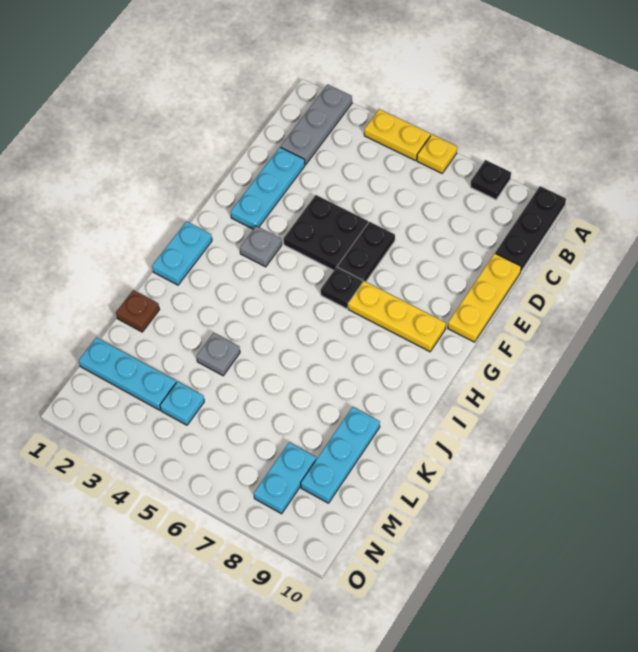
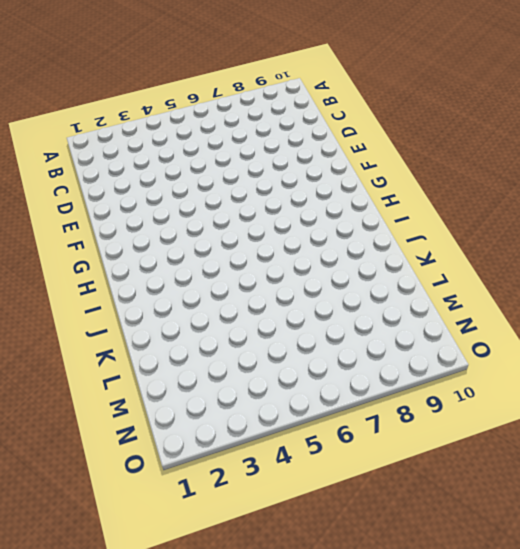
none -> grey 1x3 plate [281,85,352,165]
none -> yellow 1x2 plate [364,109,431,161]
none -> yellow 1x1 plate [417,134,457,173]

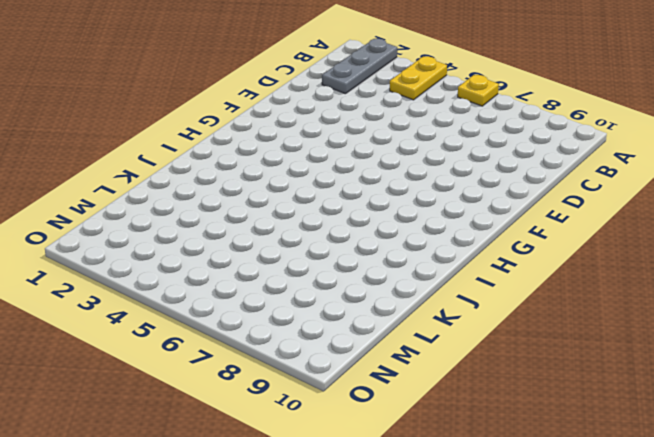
yellow 1x2 plate [390,56,447,100] -> yellow 1x2 plate turned to [364,109,431,161]
none -> black 1x1 plate [470,160,511,200]
none -> black 1x3 plate [495,186,566,271]
none -> cyan 1x3 plate [231,147,305,229]

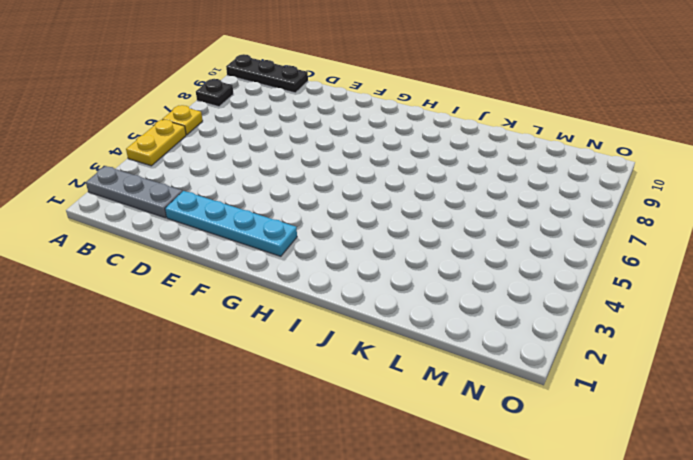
cyan 1x4 plate [165,191,297,256] -> cyan 1x3 plate [231,147,305,229]
none -> yellow 1x3 plate [448,254,521,342]
none -> black 2x2 plate [284,195,368,270]
none -> black 1x2 plate [337,222,395,282]

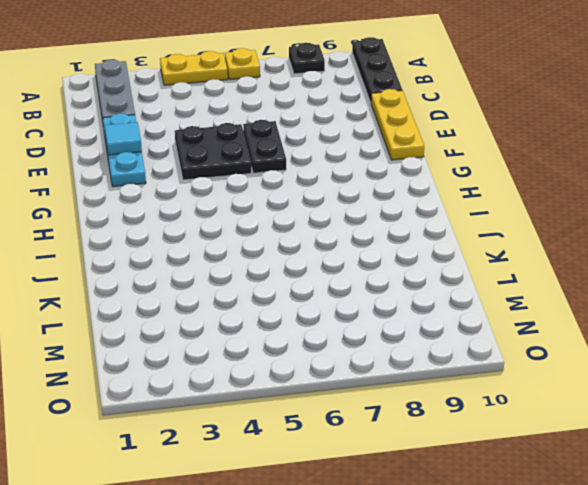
cyan 1x1 tile [105,122,142,155] -> none
none -> grey 1x1 plate [240,226,282,267]
none -> black 1x1 plate [321,267,363,309]
none -> yellow 1x3 plate [348,281,446,352]

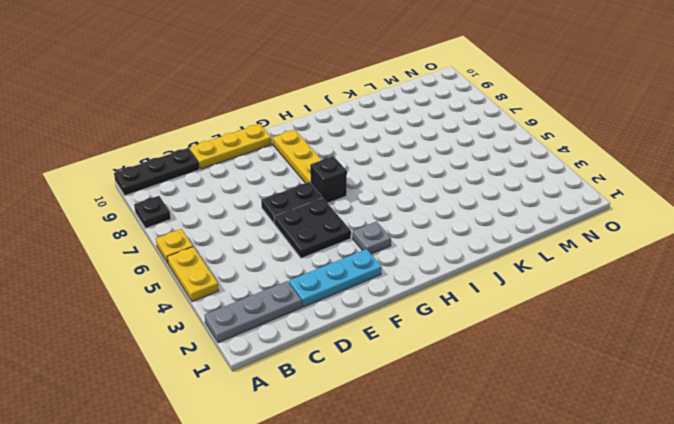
black 1x1 brick [310,156,347,203] -> black 1x1 plate [321,267,363,309]
none -> cyan 1x2 plate [152,222,212,285]
none -> brown 1x1 plate [116,290,159,332]
none -> grey 1x1 plate [197,333,240,376]

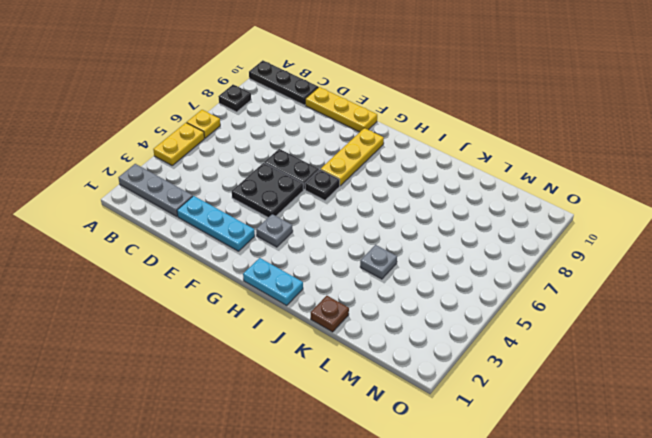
none -> cyan 1x3 plate [301,407,380,503]
none -> cyan 1x3 plate [79,338,176,410]
none -> cyan 1x1 plate [160,382,204,425]

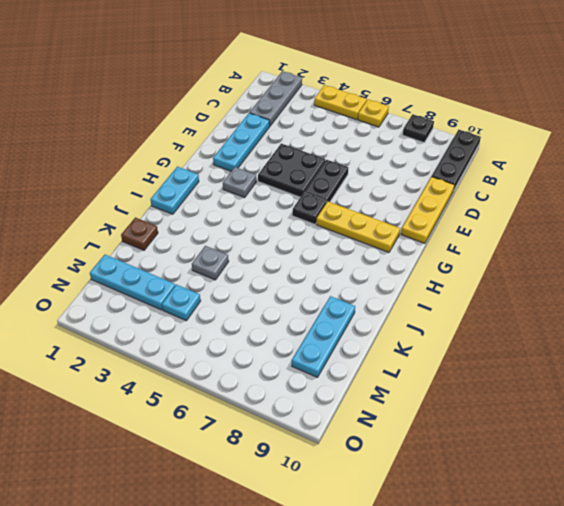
none -> cyan 1x2 plate [254,442,316,514]

